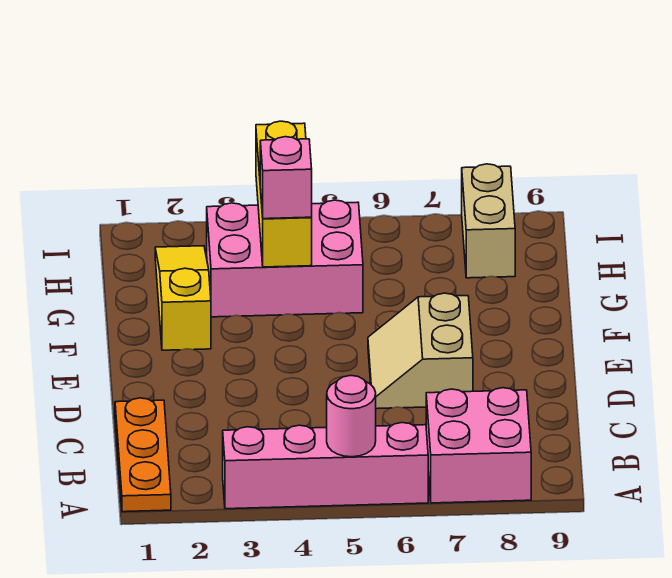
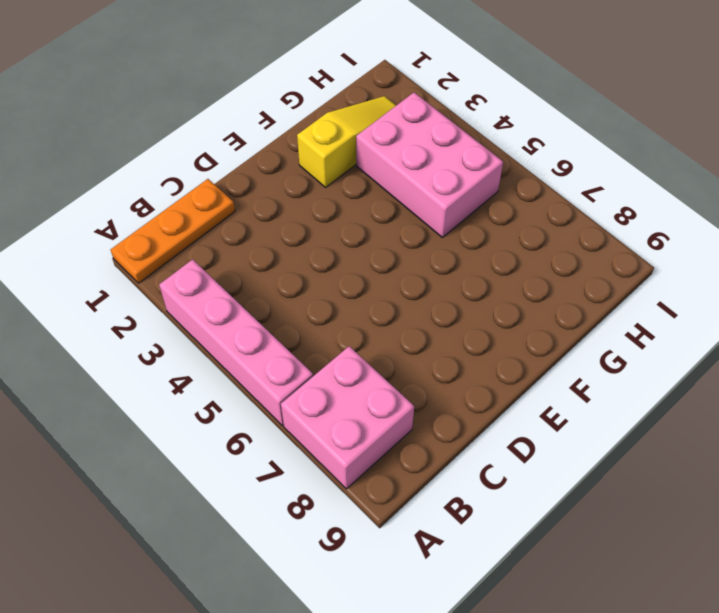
none -> tan 2x2 slope [368,293,473,409]
none -> tan 1x2 brick [462,164,515,278]

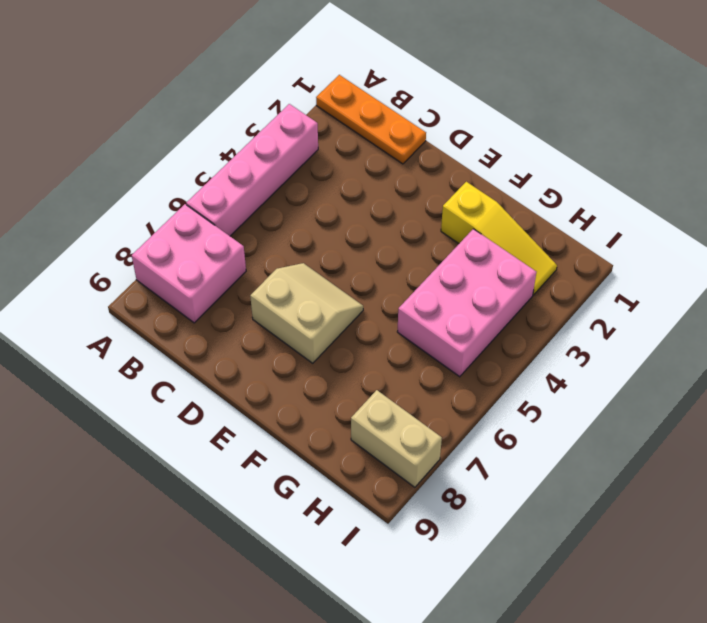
none -> pink 1x1 round brick [327,376,376,457]
none -> yellow 1x3 brick [256,121,312,267]

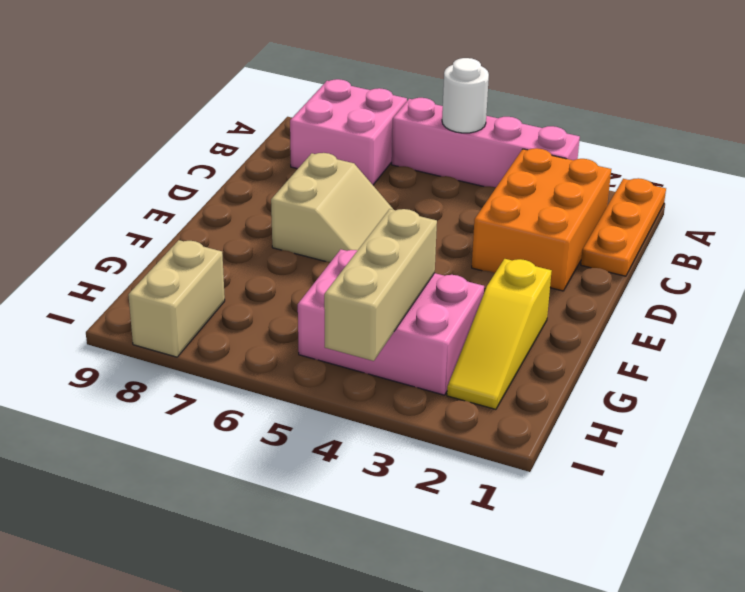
white 1x1 round brick [442,58,489,133] -> pink 1x1 round brick [327,376,376,457]
orange 2x3 brick [472,148,611,291] -> none
tan 1x3 brick [324,209,437,361] -> yellow 1x3 brick [256,121,312,267]
none -> pink 1x1 brick [260,137,312,219]

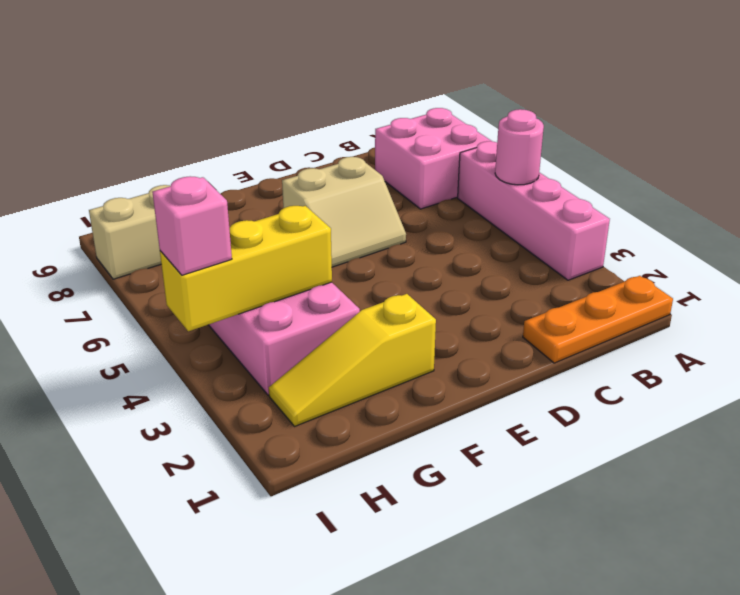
pink 1x1 brick [152,176,232,275] -> pink 1x1 brick moved to [260,137,312,219]

